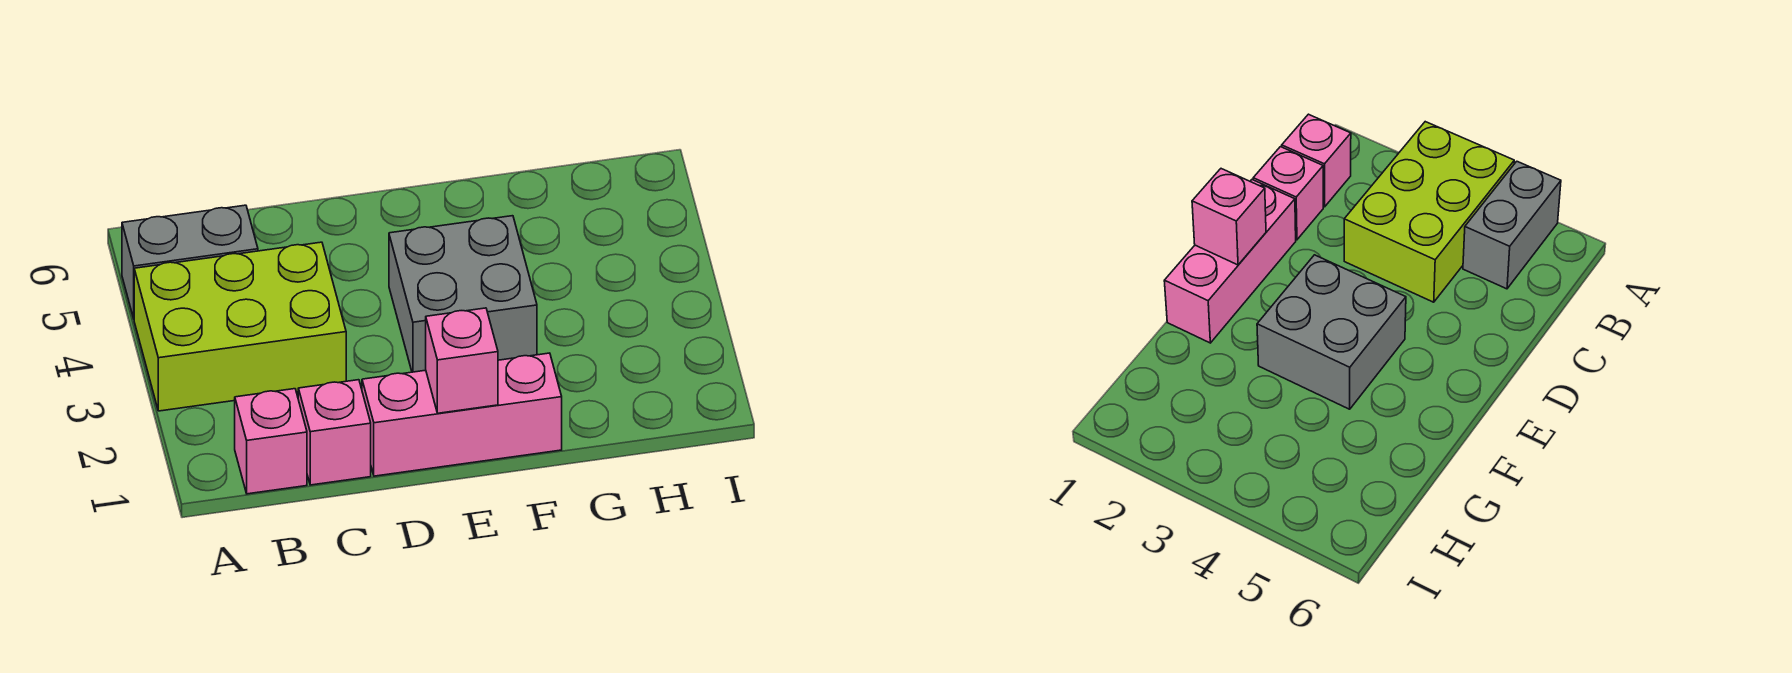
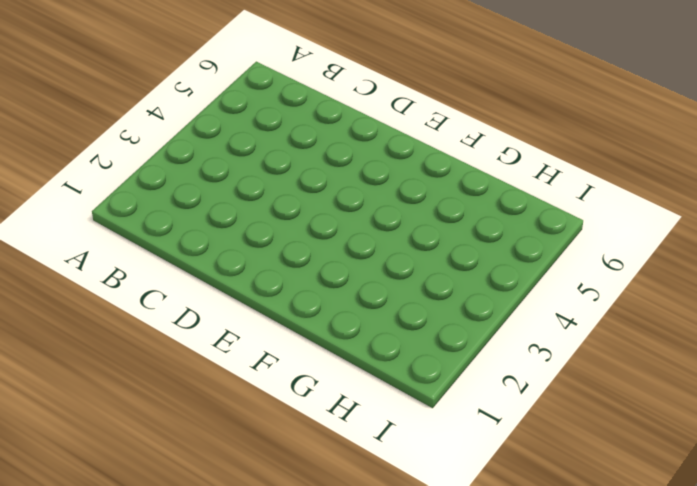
none -> lime 2x3 brick [134,242,346,411]
none -> grey 1x2 brick [122,205,258,318]

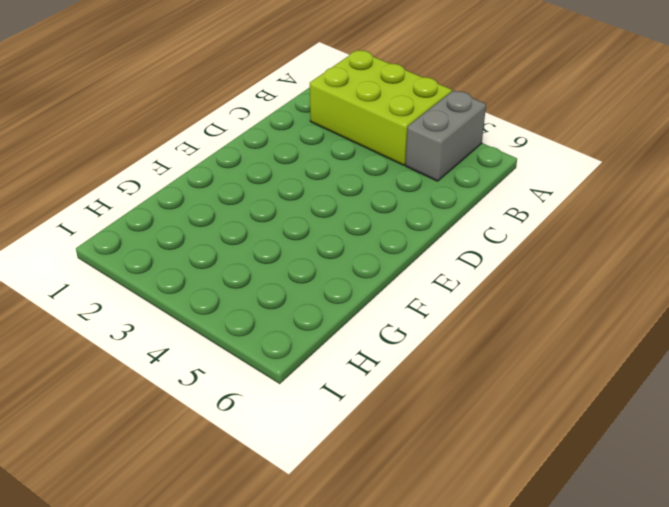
lime 2x3 brick [310,50,452,165] -> lime 2x3 brick turned to [134,242,346,411]
none -> pink 1x1 brick [235,389,307,494]
none -> pink 1x1 brick [298,380,371,485]

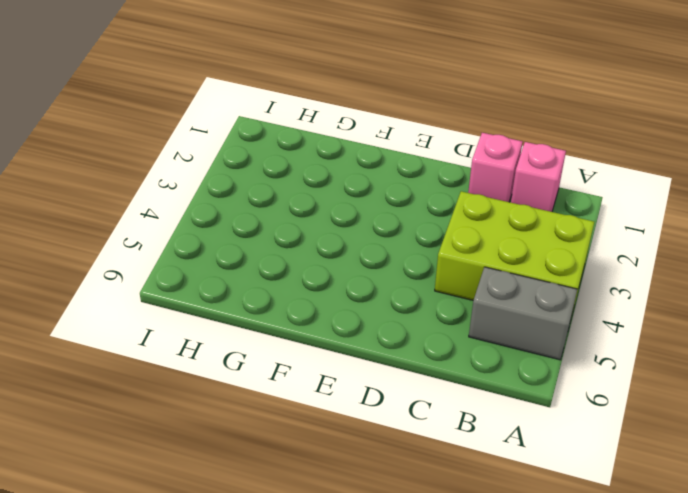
none -> pink 1x3 brick [362,353,562,476]
none -> grey 2x2 brick [389,216,537,372]

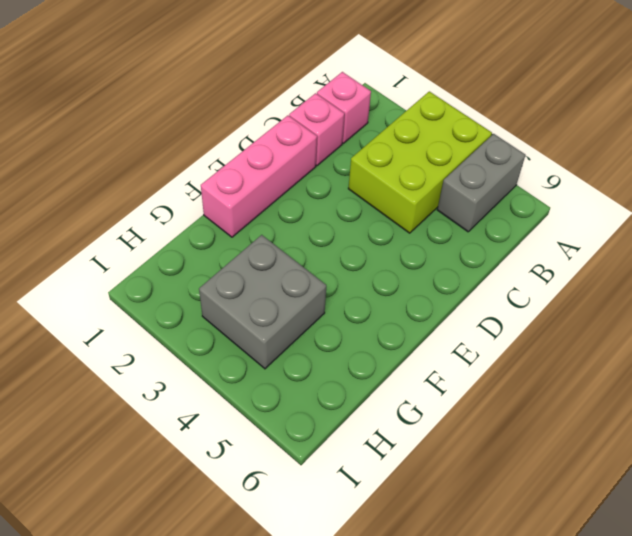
grey 2x2 brick [199,235,326,369] -> grey 2x2 brick moved to [389,216,537,372]
none -> pink 1x1 brick [426,308,498,413]

